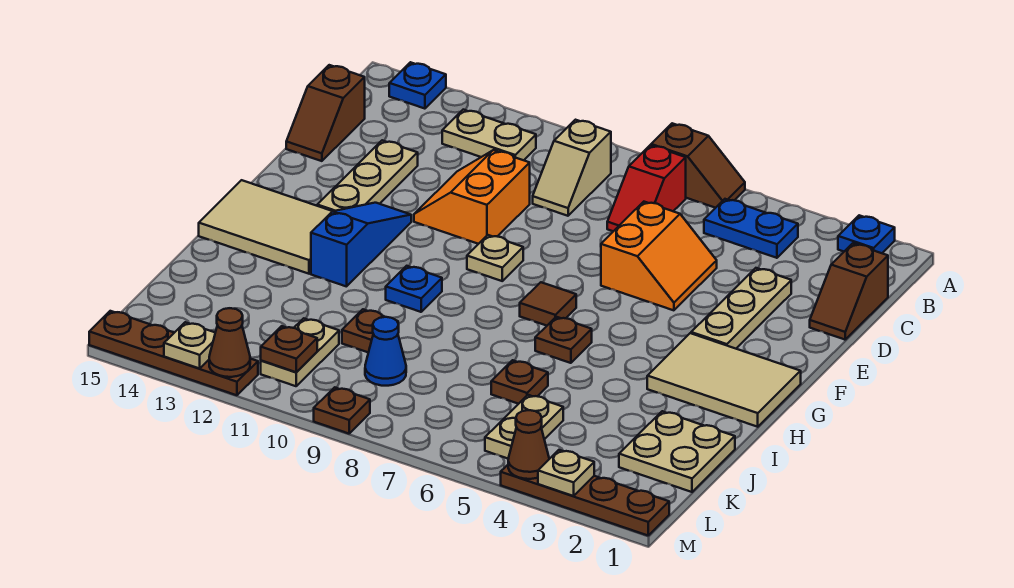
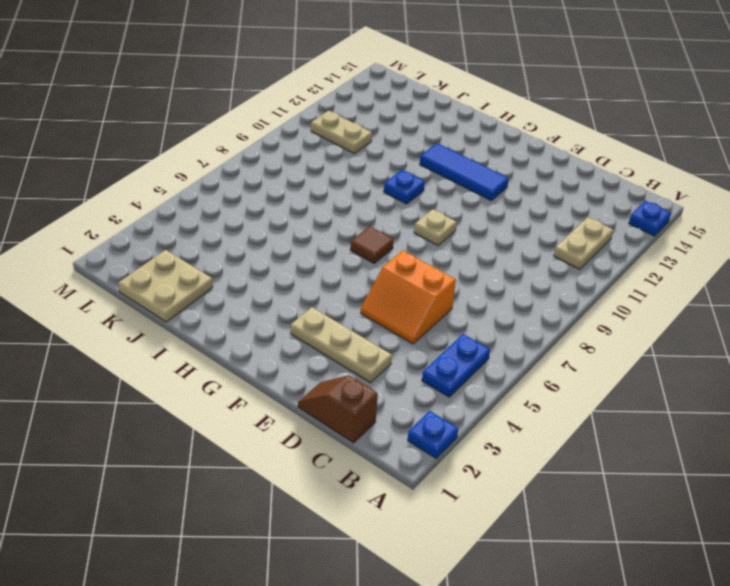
blue 1x3 tile [420,143,509,200] -> blue 1x3 slope [311,203,411,287]
none -> brown 1x2 slope [651,123,745,208]
none -> red 1x2 slope [607,145,686,231]
none -> tan 1x2 slope [533,120,611,216]
none -> brown 1x2 slope [286,65,365,161]

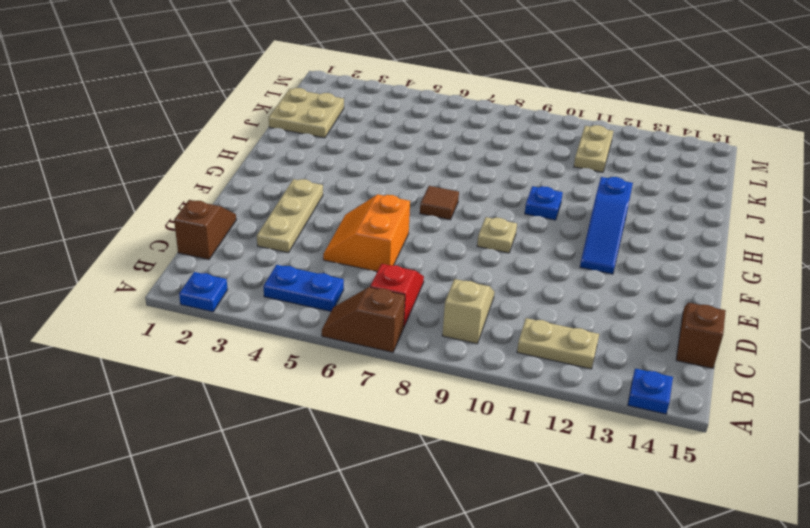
none -> orange 2x2 slope [414,150,530,244]
none -> tan 1x3 plate [317,140,418,211]
none -> tan 2x3 tile [647,333,801,427]
none -> tan 2x3 tile [199,180,332,274]

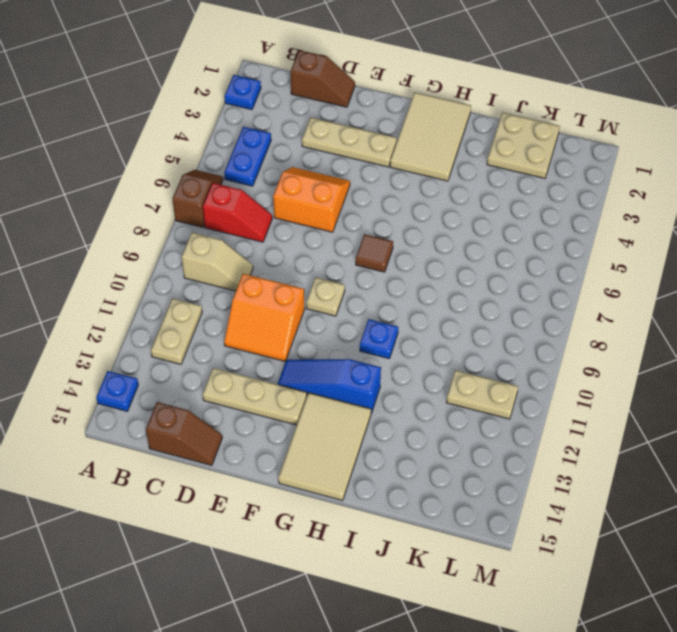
none -> brown 1x1 plate [535,317,592,363]
none -> brown 1x1 plate [491,360,548,404]
none -> brown 1x1 plate [342,309,398,353]
none -> tan 1x2 plate [485,395,563,459]

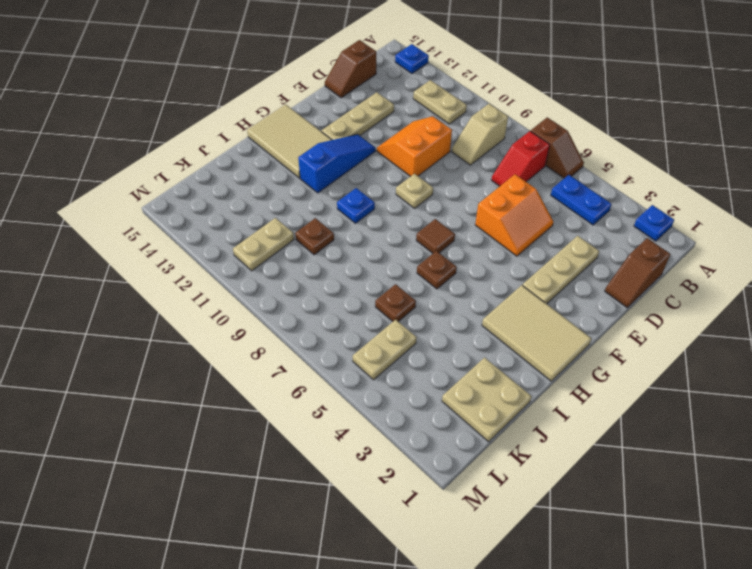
none -> blue 1x1 cone [365,317,406,386]
none -> brown 1x4 plate [501,465,669,535]
none -> brown 1x1 plate [314,387,370,434]
none -> brown 1x4 plate [89,311,258,395]

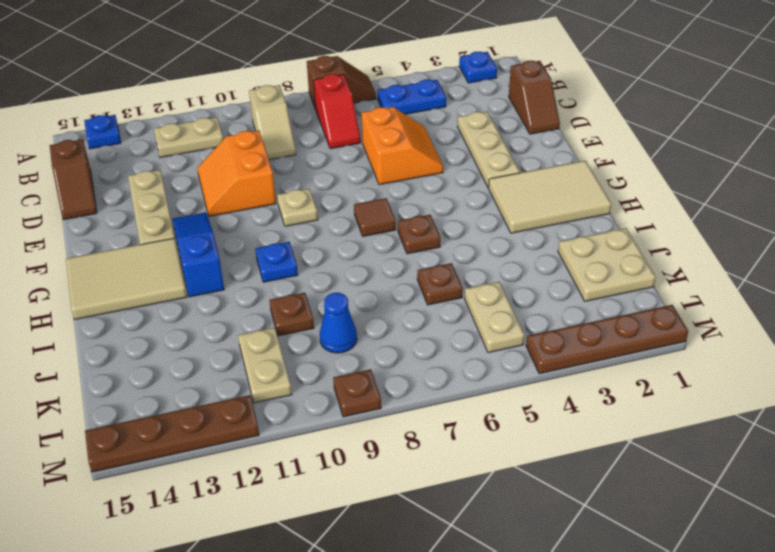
none -> brown 1x1 plate [261,326,317,372]
none -> tan 1x1 plate [538,450,594,496]
none -> brown 1x1 cone [508,410,549,479]
none -> brown 1x1 cone [209,308,250,377]

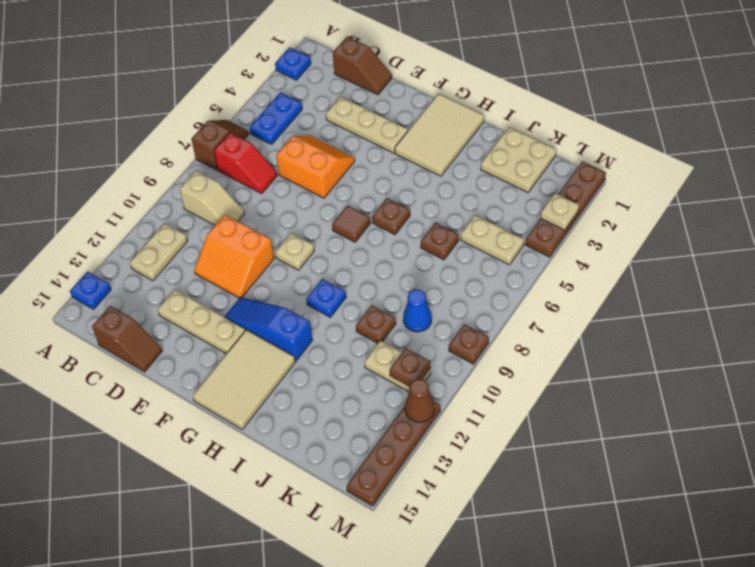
none -> brown 1x1 cone [508,410,549,479]
none -> tan 1x1 plate [164,322,215,369]

